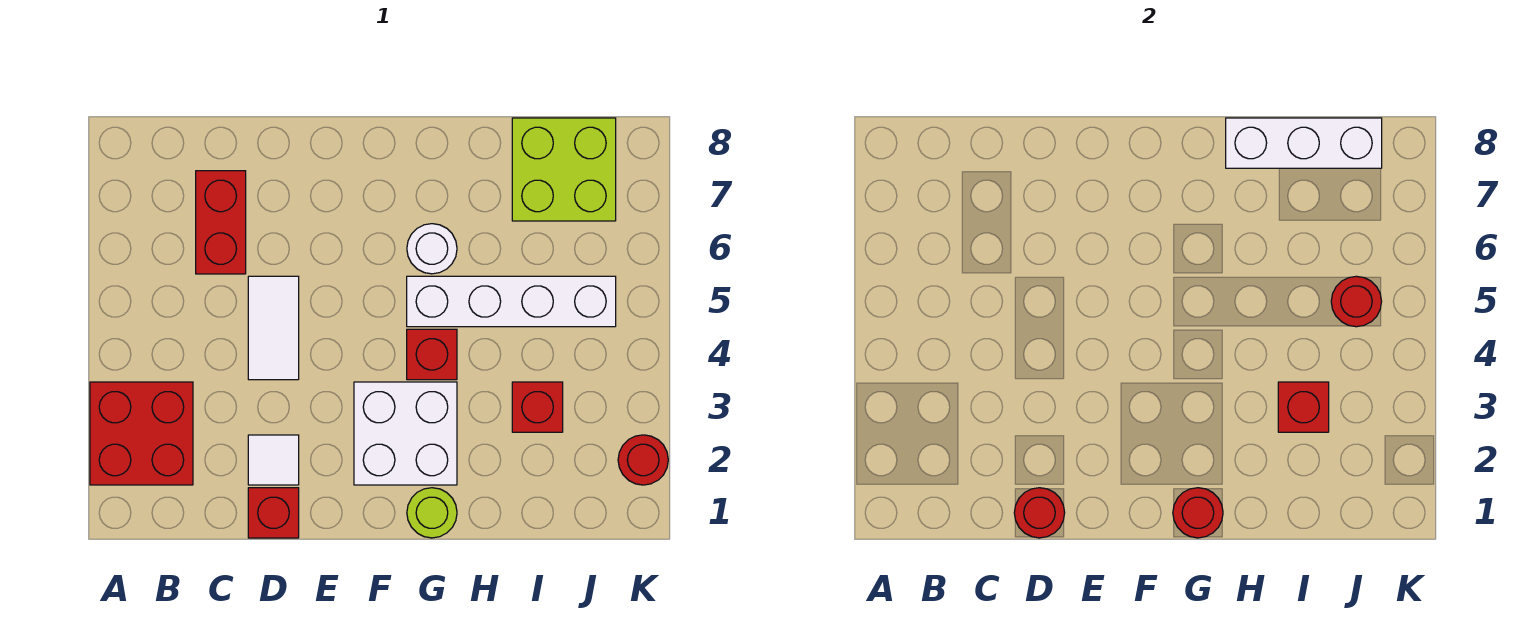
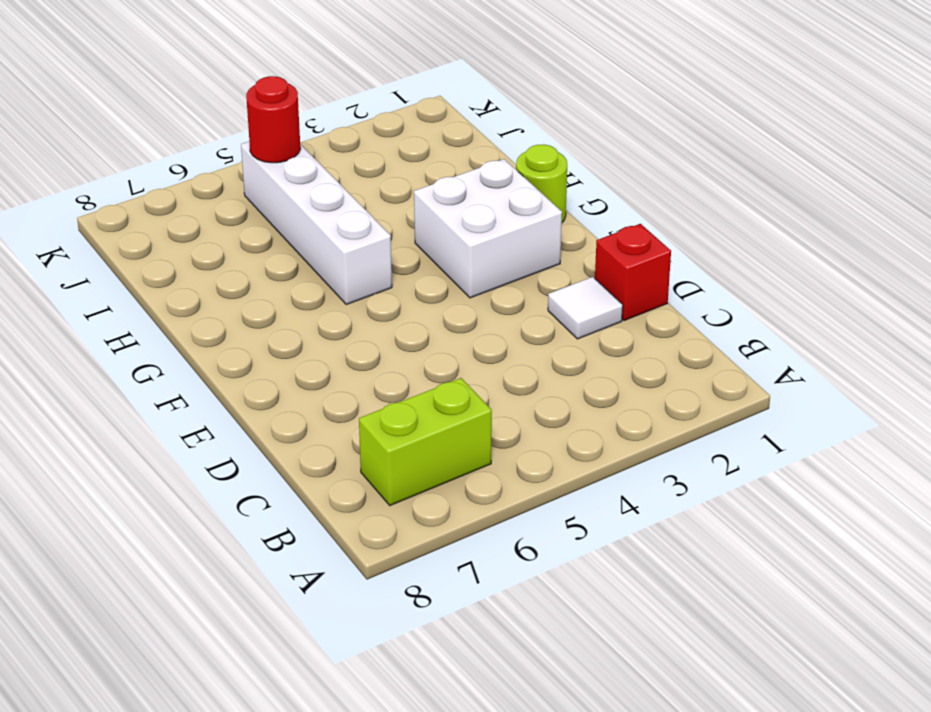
lime 1x2 brick [359,378,492,506] -> none
none -> red 2x2 brick [90,382,193,485]
none -> red 1x2 brick [196,171,246,274]
none -> white 1x2 tile [248,276,299,380]

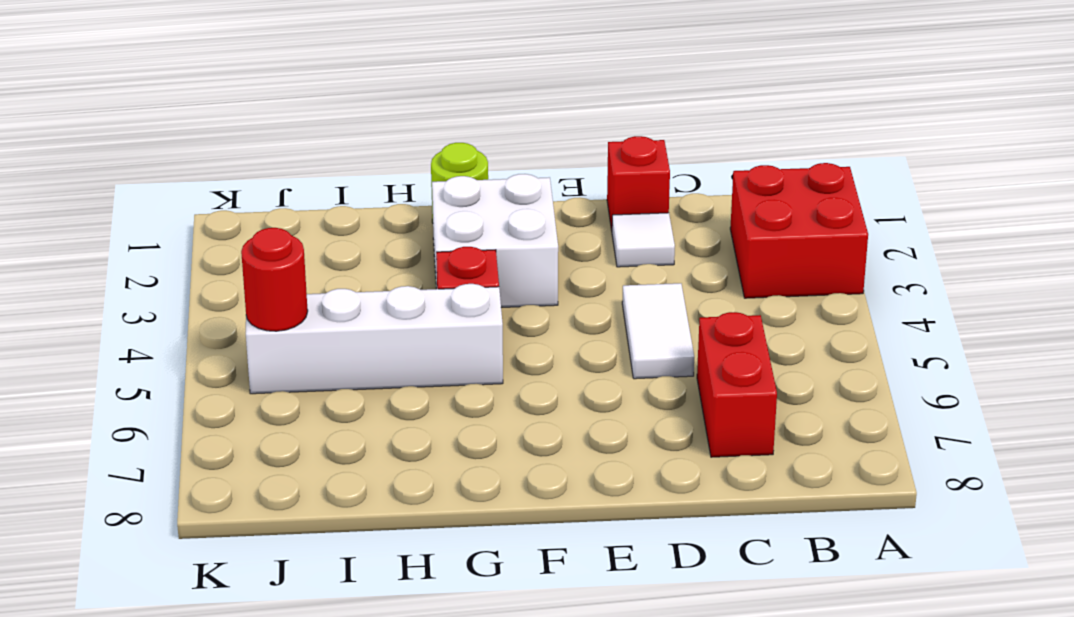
none -> white 1x1 round brick [407,224,457,274]
none -> red 1x1 brick [512,382,563,432]
none -> lime 2x2 brick [512,118,616,221]

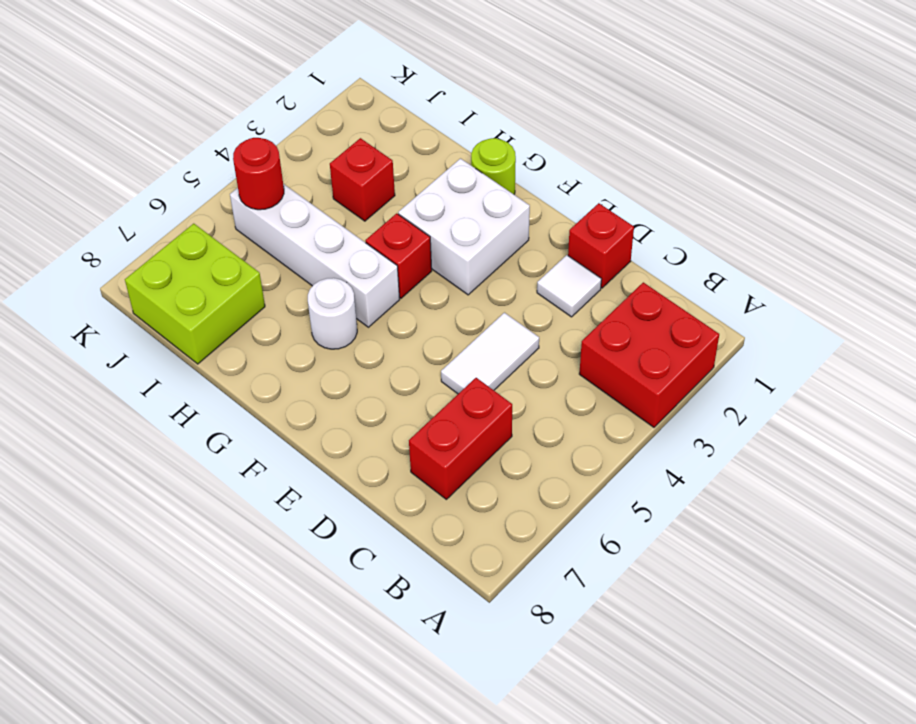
none -> red 1x1 round brick [618,435,668,485]
none -> red 1x1 round brick [1014,488,1065,538]
none -> red 1x1 round brick [1173,488,1223,538]

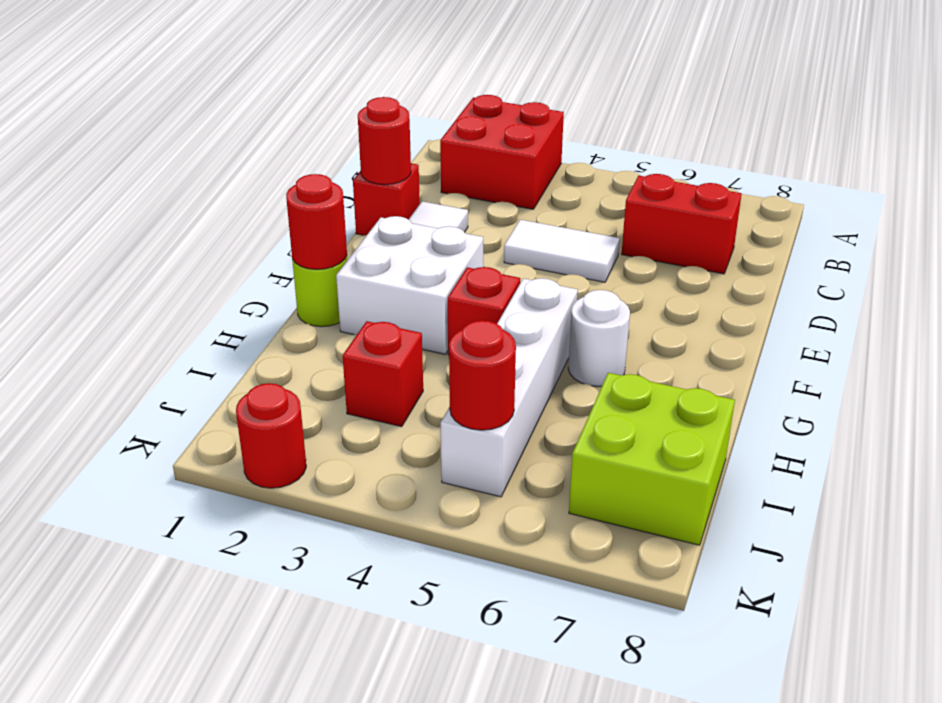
none -> white 1x3 brick [1226,118,1382,168]
none -> red 1x1 brick [1278,382,1329,432]

